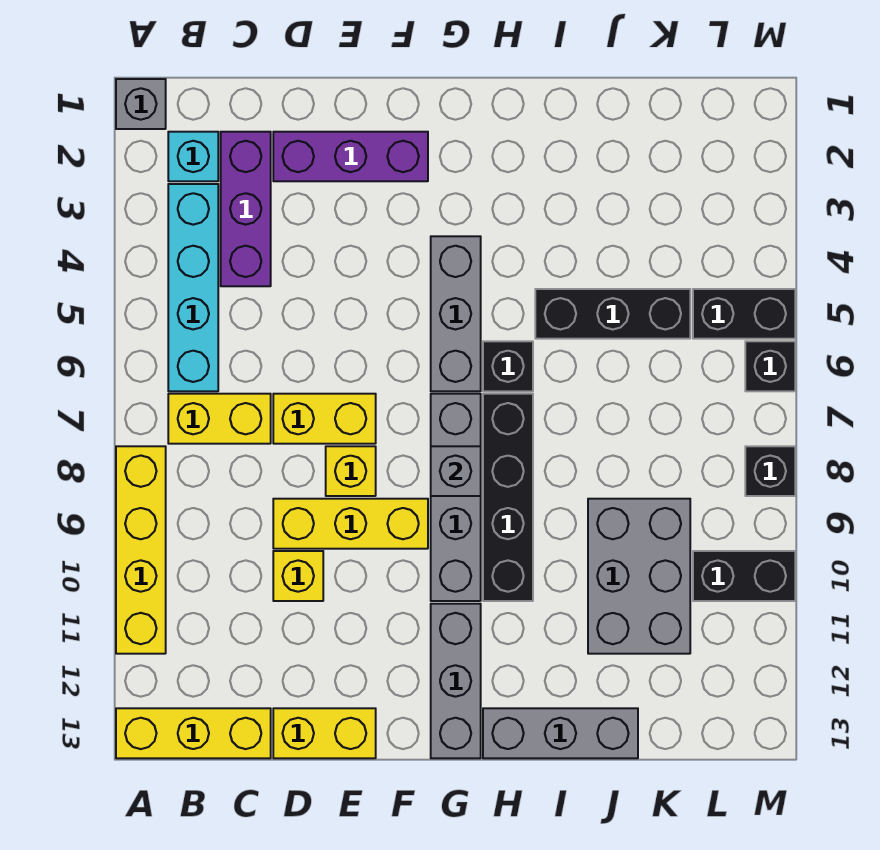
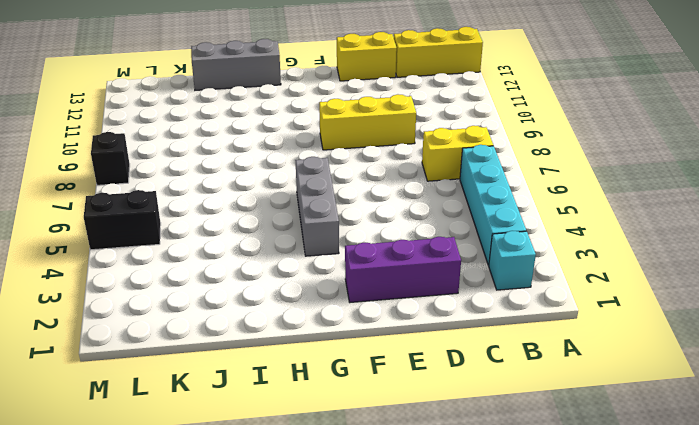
none -> grey 1x1 brick [116,79,166,129]
none -> yellow 1x4 brick [116,446,166,654]
none -> purple 1x3 brick [221,132,271,286]

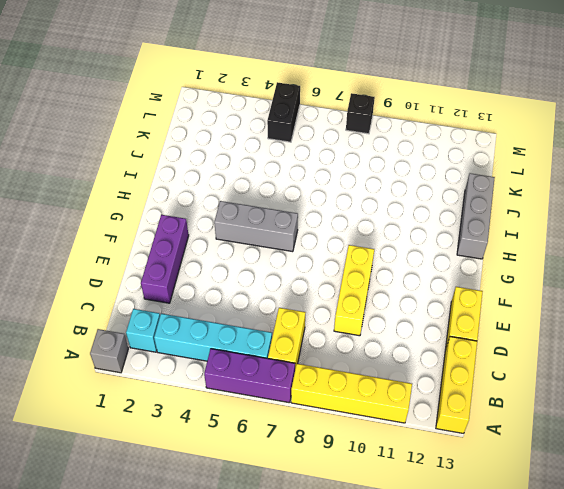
purple 1x3 brick [204,349,295,403] -> purple 1x3 brick moved to [221,132,271,286]
none -> yellow 1x2 brick [273,394,376,444]
none -> yellow 1x1 brick [273,551,323,601]
none -> yellow 1x1 brick [326,446,376,496]

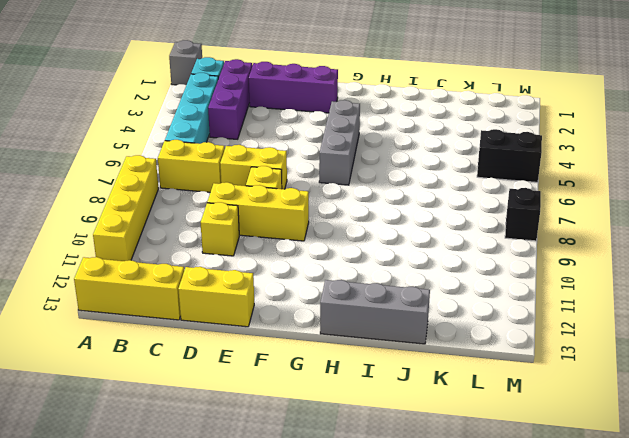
none -> grey 1x4 brick [431,394,481,601]
none -> grey 1x3 brick [431,604,481,758]
none -> black 1x1 brick [483,341,533,391]

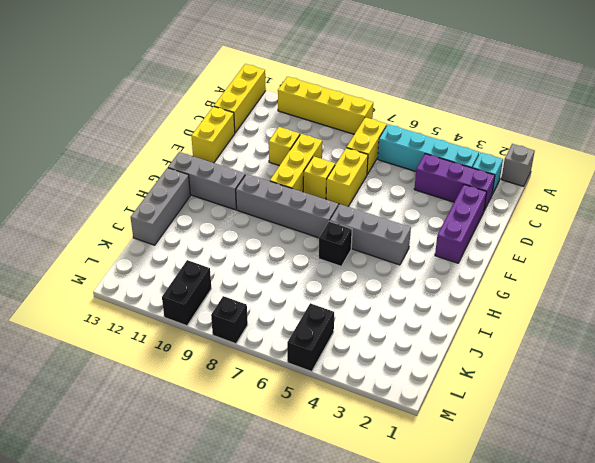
none -> black 1x4 brick [483,394,533,601]
none -> black 1x3 brick [535,289,690,339]
none -> grey 2x3 brick [588,499,690,654]

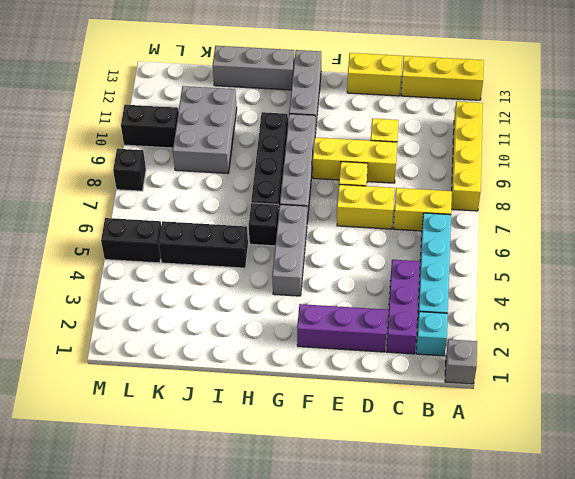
none -> black 1x1 brick [745,341,795,391]
none -> grey 1x1 brick [431,446,481,496]

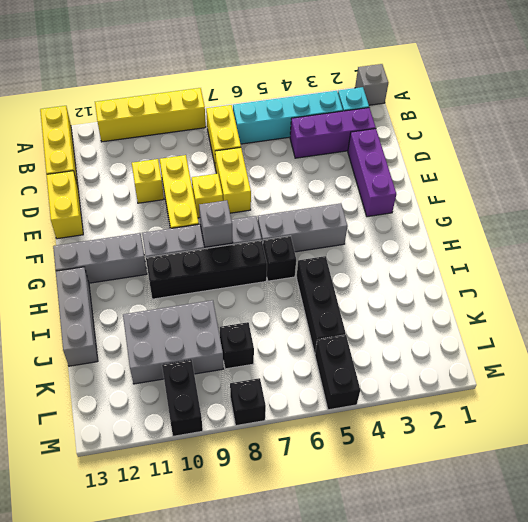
black 1x1 brick [220,322,254,369] -> black 1x1 brick moved to [745,341,795,391]

